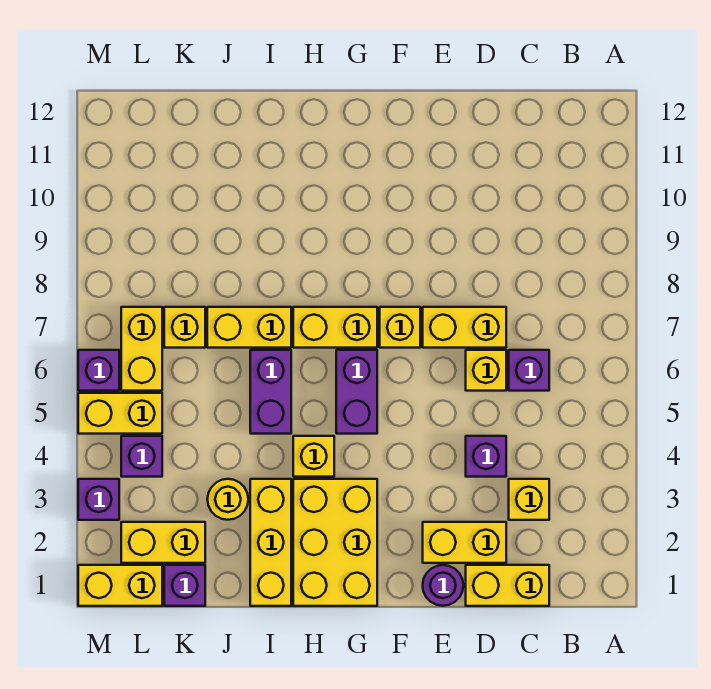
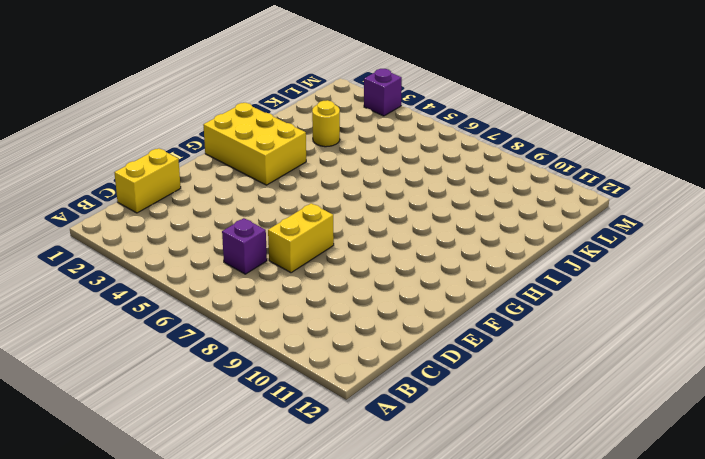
none -> yellow 1x1 brick [509,479,549,520]
none -> yellow 1x2 brick [423,522,506,563]
none -> purple 1x1 brick [466,436,506,477]

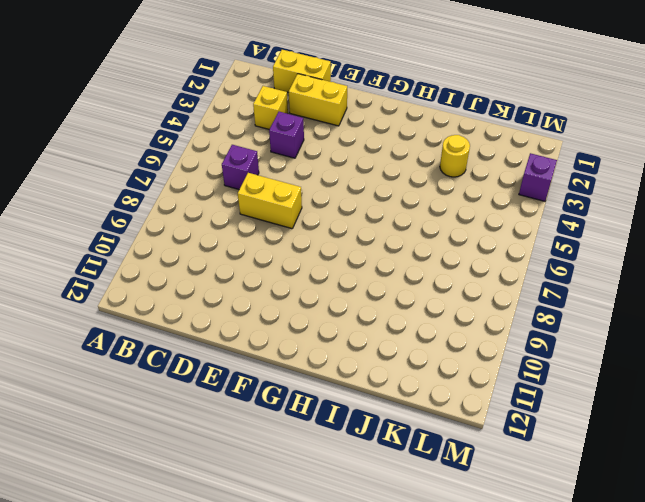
none -> yellow 1x1 brick [466,350,506,391]
none -> purple 1x1 round brick [423,565,463,606]
none -> yellow 1x1 brick [380,307,420,348]

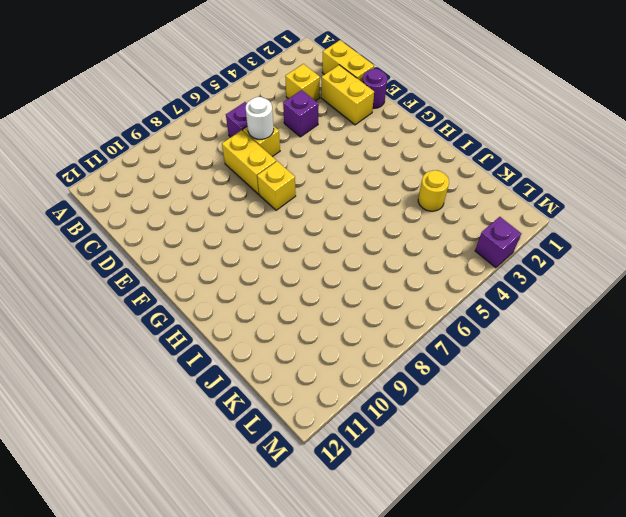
white 1x1 round brick [246,97,274,139] -> none
none -> yellow 2x3 brick [293,479,377,606]
none -> purple 1x2 brick [336,350,377,434]
none -> yellow 1x2 brick [293,307,377,348]

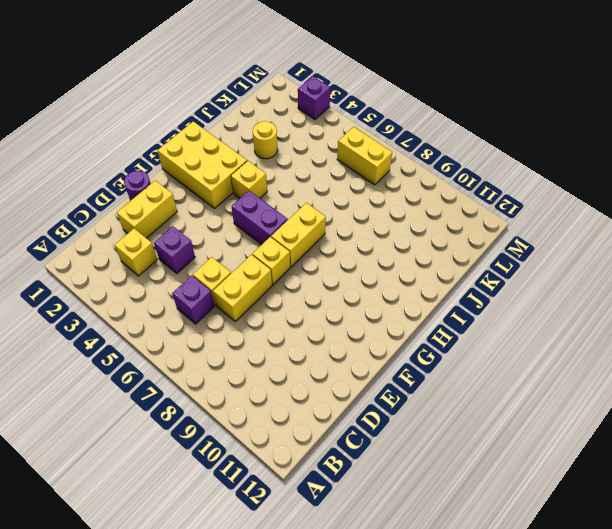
none -> yellow 1x2 brick [466,565,549,606]
none -> yellow 1x3 brick [250,479,291,606]
none -> purple 1x2 brick [250,350,291,434]

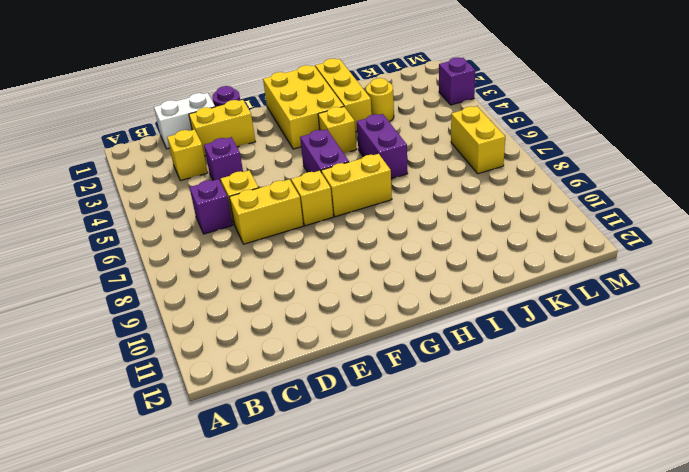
white 1x2 brick [154,93,215,149] -> yellow 1x2 brick [466,565,549,606]
none -> yellow 1x2 brick [207,307,291,348]
none -> purple 1x1 brick [164,565,205,606]
none -> yellow 1x2 brick [121,522,205,563]

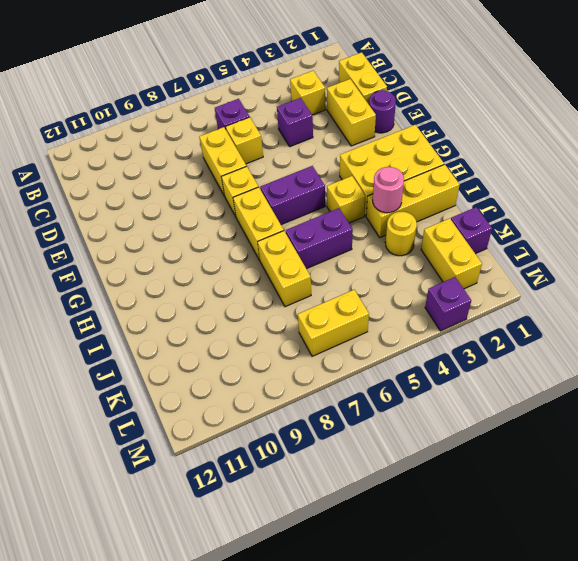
pink 1x1 round brick [373,167,404,213] -> none
none -> yellow 1x1 brick [164,307,205,348]
none -> yellow 1x2 brick [78,565,162,606]
none -> purple 1x1 brick [121,436,162,477]

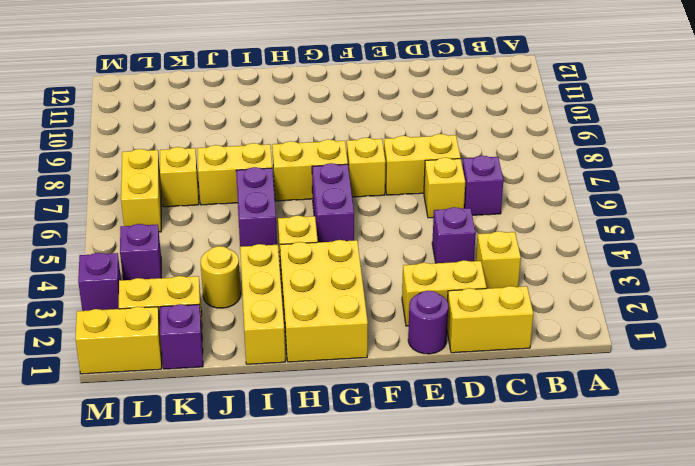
none -> yellow 1x2 brick [78,393,162,434]
none -> purple 1x1 brick [78,350,119,391]

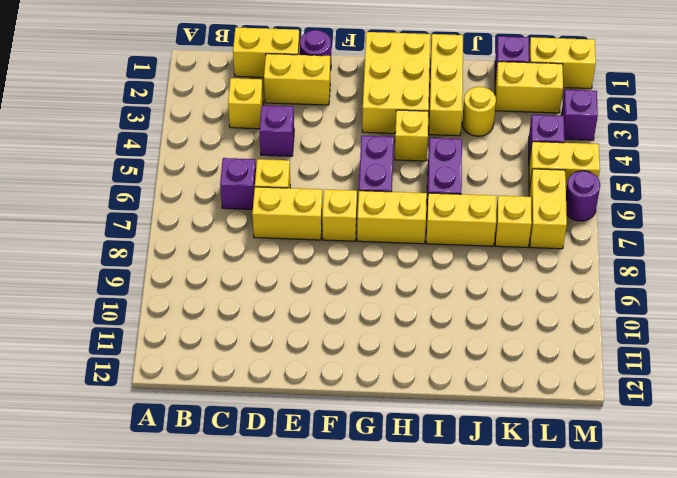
purple 1x1 round brick [566,171,600,221] -> purple 1x1 brick [78,350,119,391]

